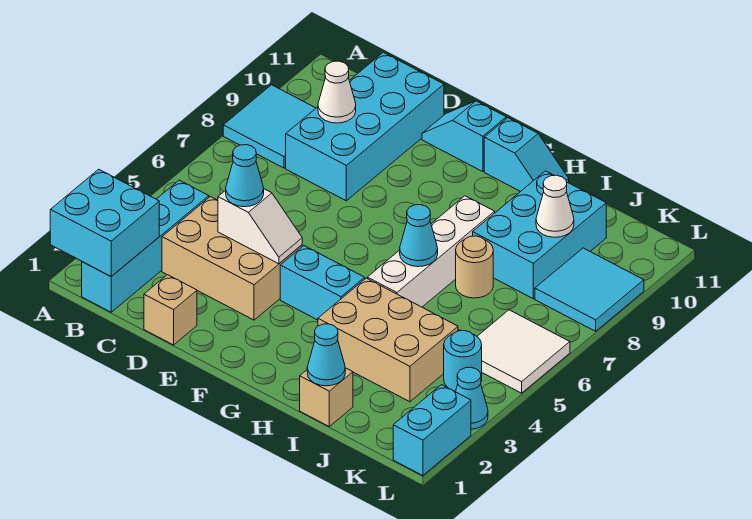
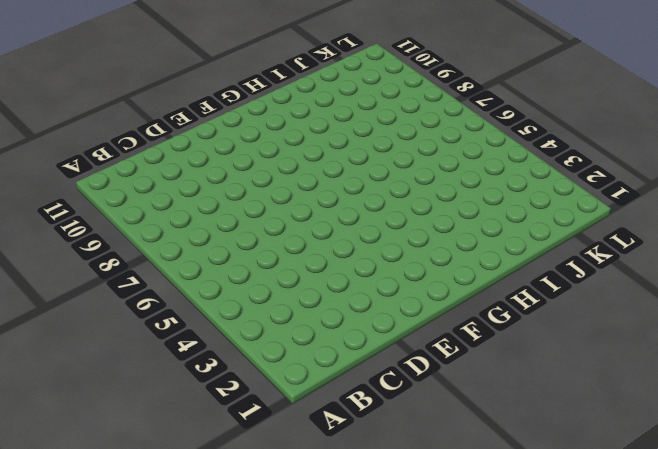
none -> cyan 2x2 tile [223,85,316,168]
none -> cyan 1x4 brick [82,180,209,312]
none -> tan 2x3 brick [162,197,302,320]

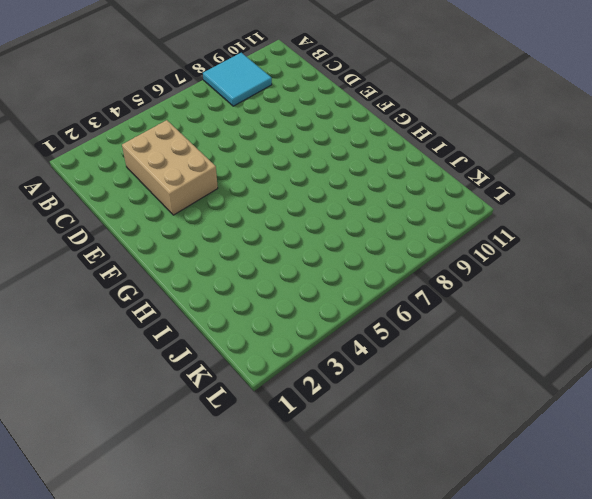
none -> cyan 1x4 brick [82,180,209,312]
none -> cyan 2x4 brick [286,52,444,201]
none -> tan 1x1 brick [144,275,197,345]

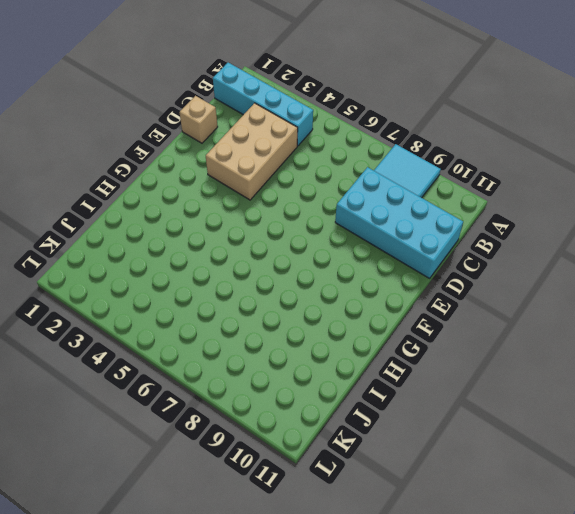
none -> cyan 1x2 slope [422,101,506,172]
none -> cyan 1x2 brick [280,246,365,320]
none -> cyan 1x2 slope [484,118,569,192]

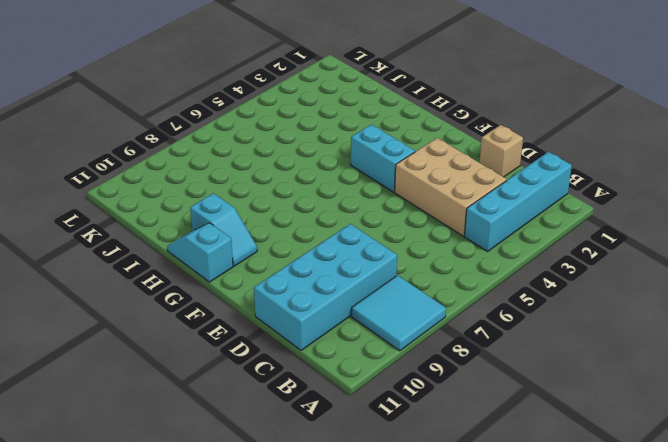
cyan 1x2 slope [190,193,257,266] -> cyan 1x2 slope moved to [422,101,506,172]
none -> tan 2x3 brick [318,278,458,402]
none -> white 1x4 brick [367,196,495,307]
none -> tan 1x1 brick [300,368,353,426]

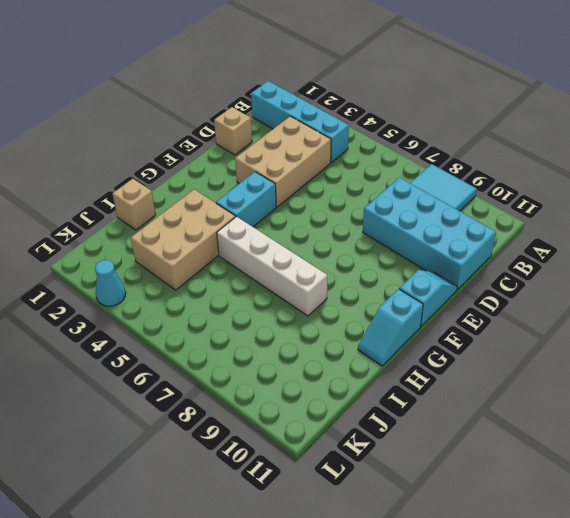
none -> tan 1x1 round brick [456,236,493,298]
none -> cyan 2x3 brick [473,171,606,299]
none -> cyan 1x1 round brick [444,331,482,391]

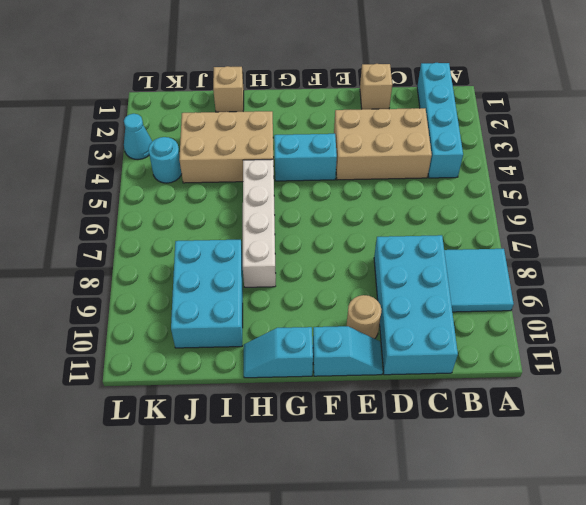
tan 1x1 round brick [347,295,382,339] -> tan 1x1 round brick moved to [456,236,493,298]
none -> white 2x2 tile [477,310,570,393]
none -> cyan 2x2 tile [535,248,644,331]
none -> cyan 1x2 brick [393,385,471,476]

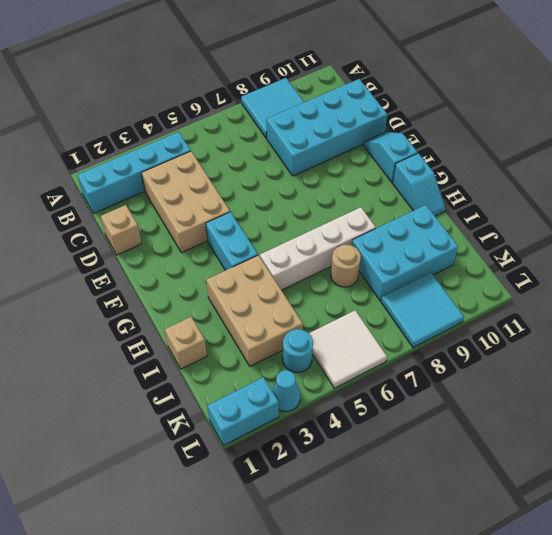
none -> cyan 2x2 brick [50,169,159,277]
none -> white 1x1 cone [318,61,356,123]
none -> white 1x2 slope [218,189,302,264]

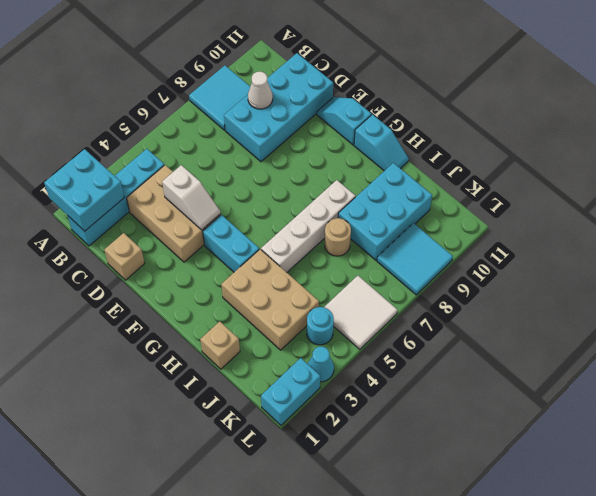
none -> cyan 1x1 cone [400,205,438,267]
none -> cyan 1x1 cone [307,324,345,386]
none -> white 1x1 cone [536,175,574,237]

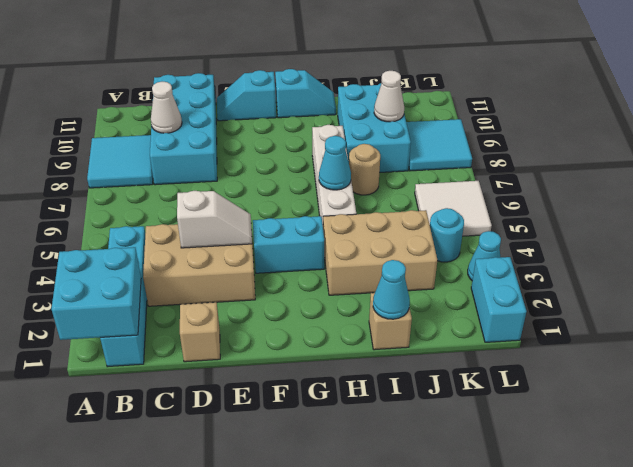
none -> cyan 1x1 cone [226,145,264,207]

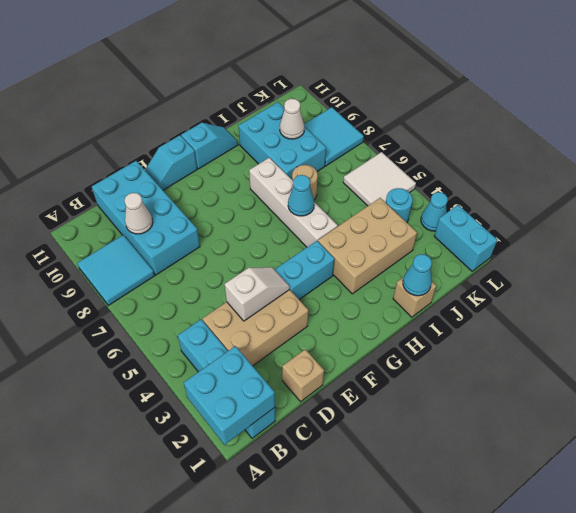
none -> cyan 1x1 cone [226,145,264,207]

